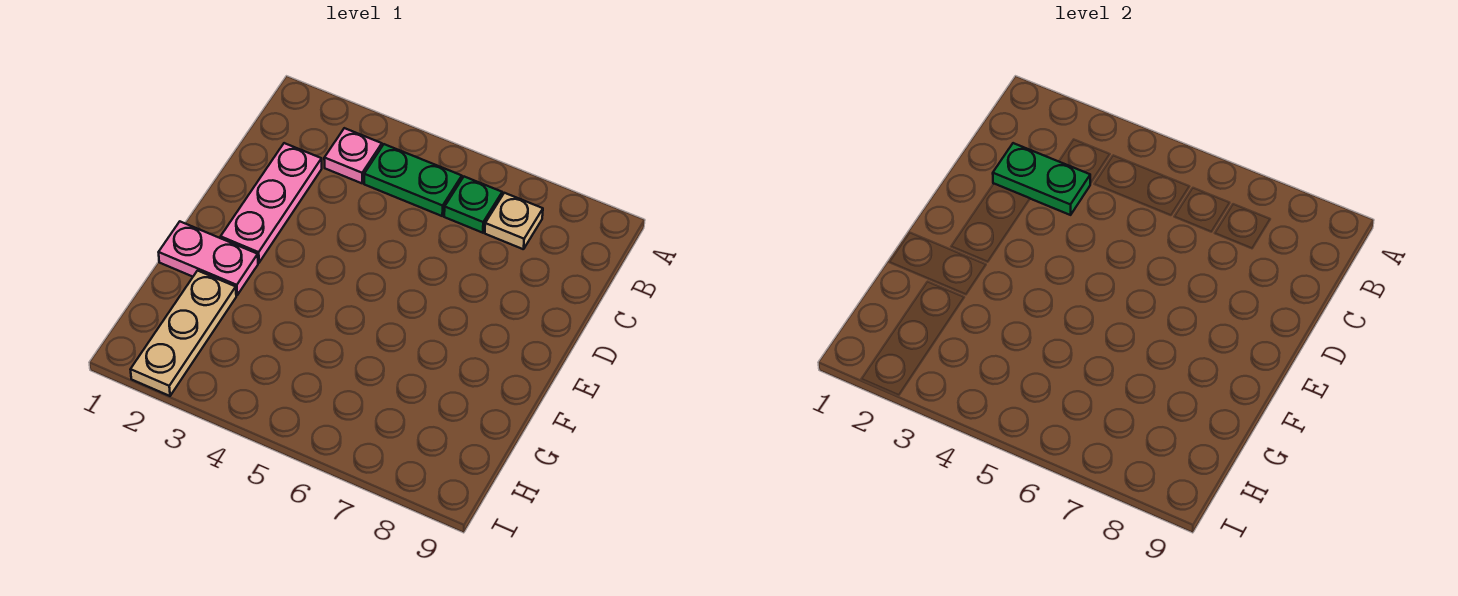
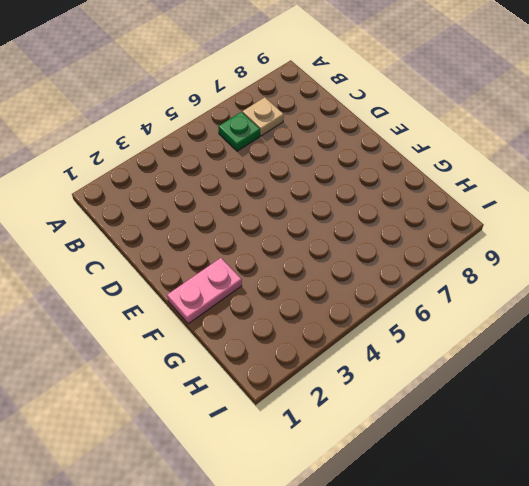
none -> pink 1x1 plate [324,128,382,183]
none -> green 1x2 plate [364,144,462,216]

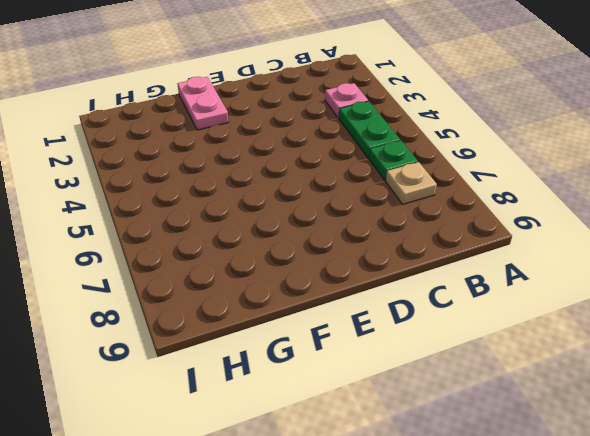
none -> pink 1x3 plate [221,143,322,263]
none -> tan 1x3 plate [130,271,236,396]

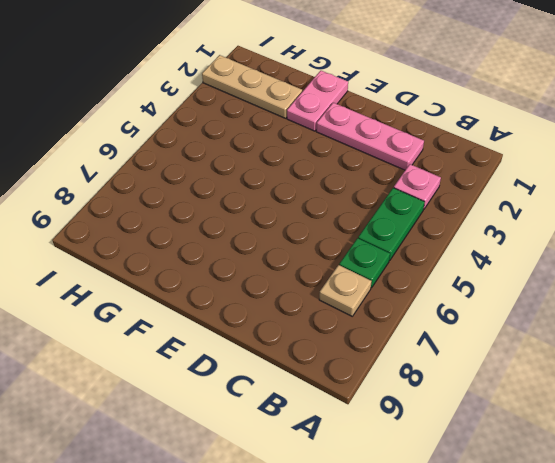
none -> green 1x2 plate [993,143,1090,215]

